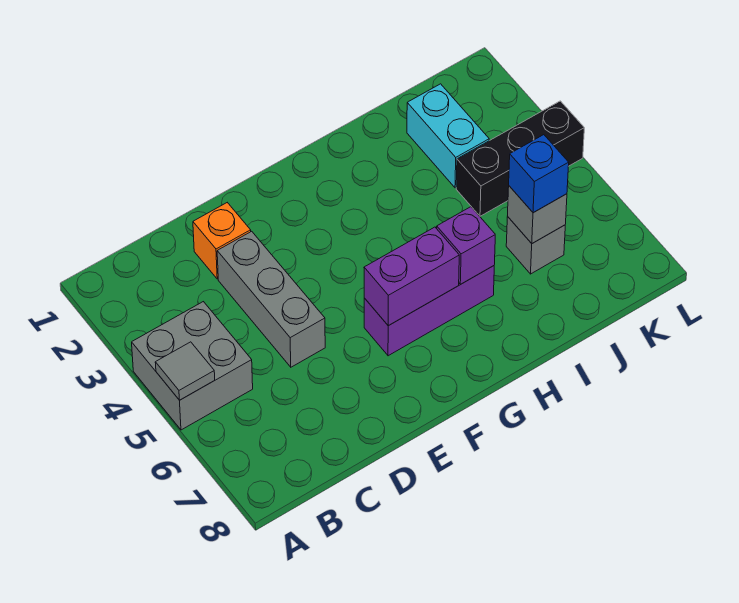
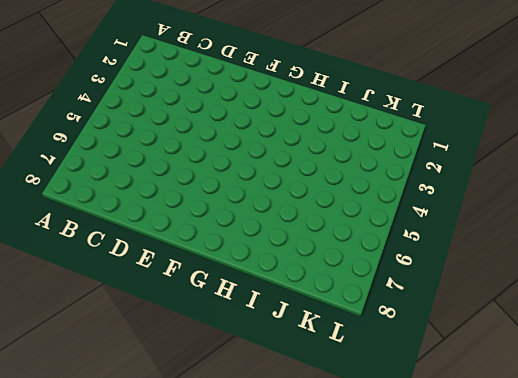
none -> grey 2x2 brick [132,302,253,430]
none -> orange 1x1 brick [193,203,251,279]
none -> grey 1x3 brick [217,231,325,367]

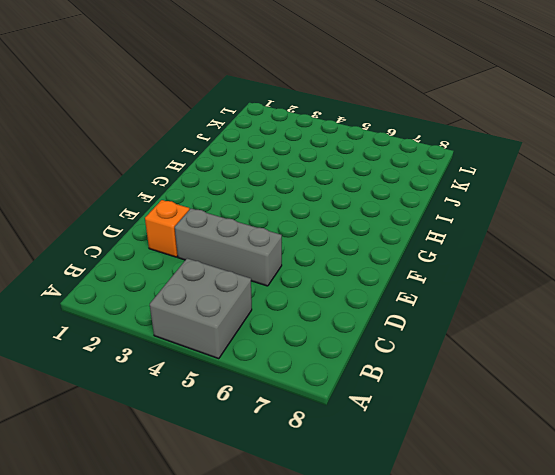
none -> purple 1x3 brick [364,266,494,356]
none -> cyan 1x2 brick [407,84,489,188]
none -> black 1x3 brick [456,101,584,216]

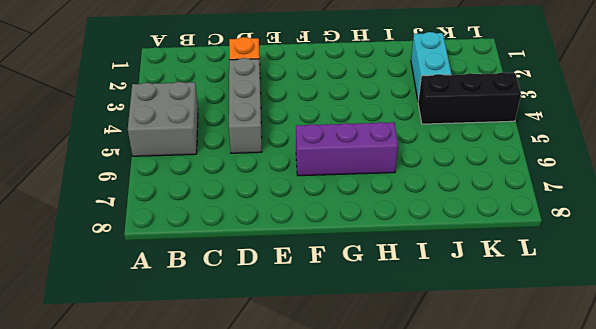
none -> grey 1x1 brick [506,217,565,274]
none -> grey 1x1 tile [155,342,215,400]
none -> purple 1x2 brick [364,227,459,326]

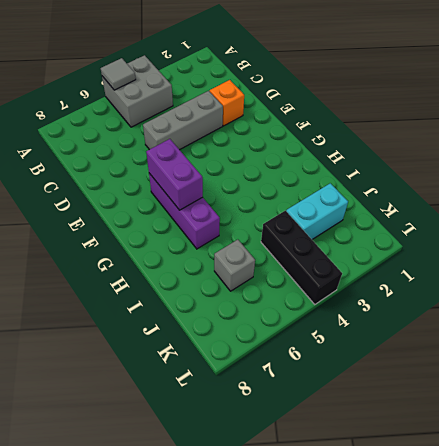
none -> purple 1x1 brick [437,207,495,284]
none -> grey 1x1 brick [508,186,567,243]
none -> blue 1x1 brick [509,135,569,213]

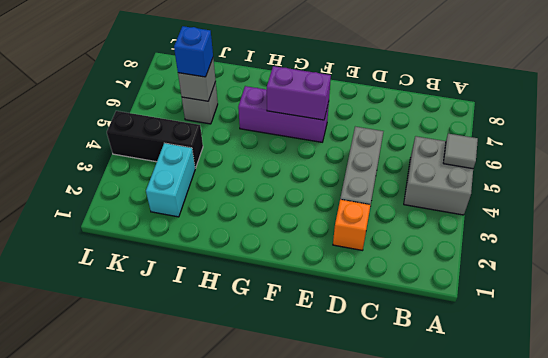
none -> purple 1x1 brick [437,207,495,284]

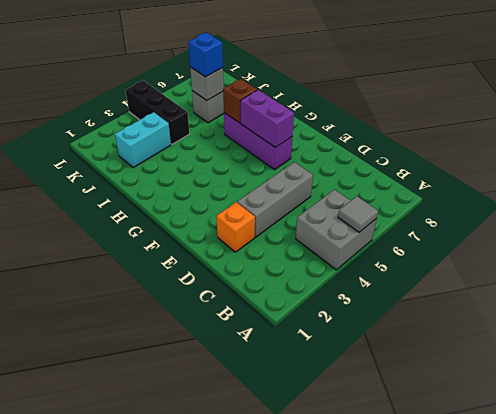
brown 1x1 brick [223,79,257,123] -> purple 1x1 brick [437,207,495,284]

